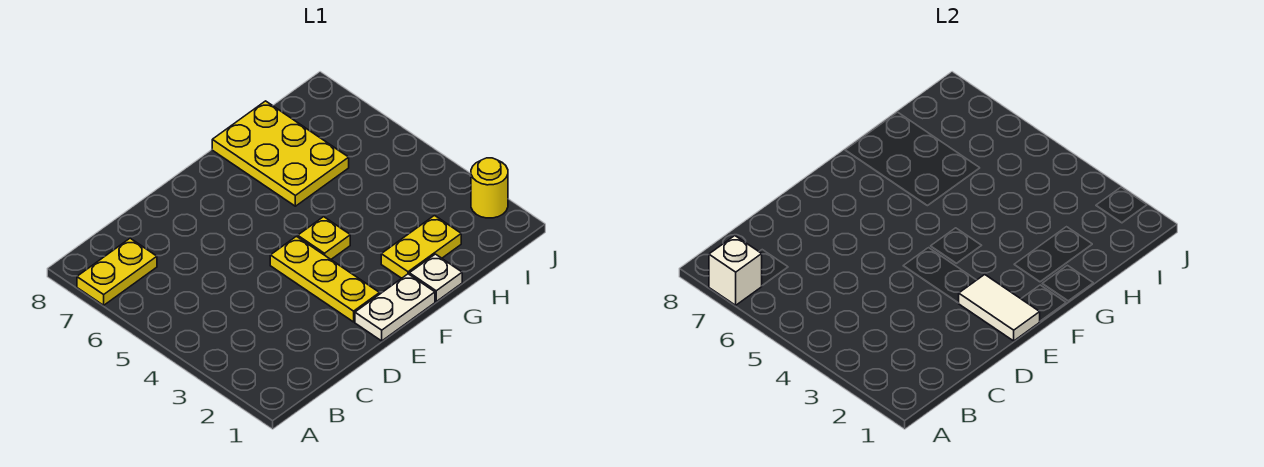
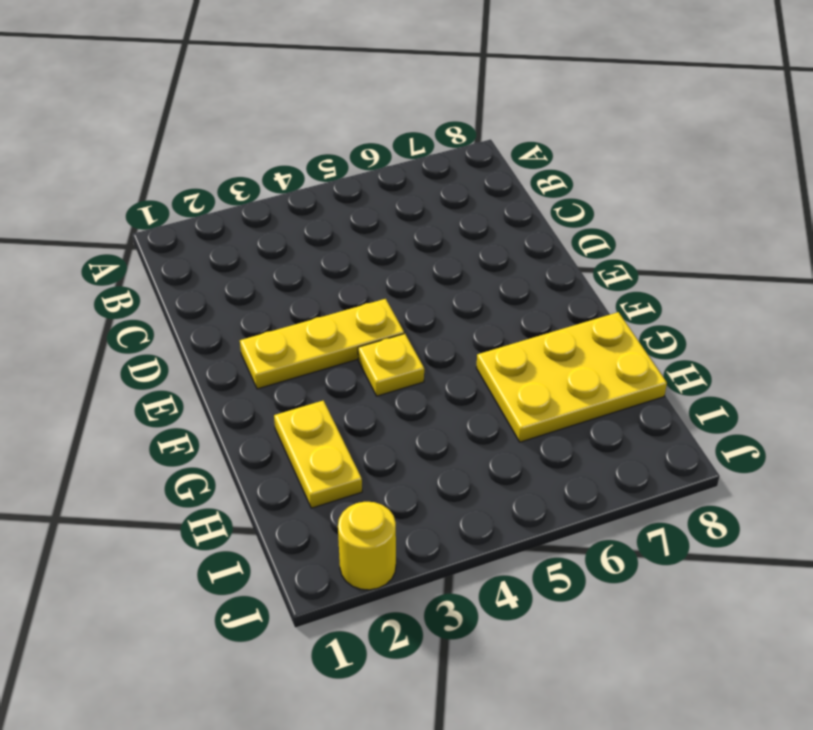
none -> yellow 1x2 plate [77,238,157,305]
none -> white 1x2 plate [355,274,435,341]

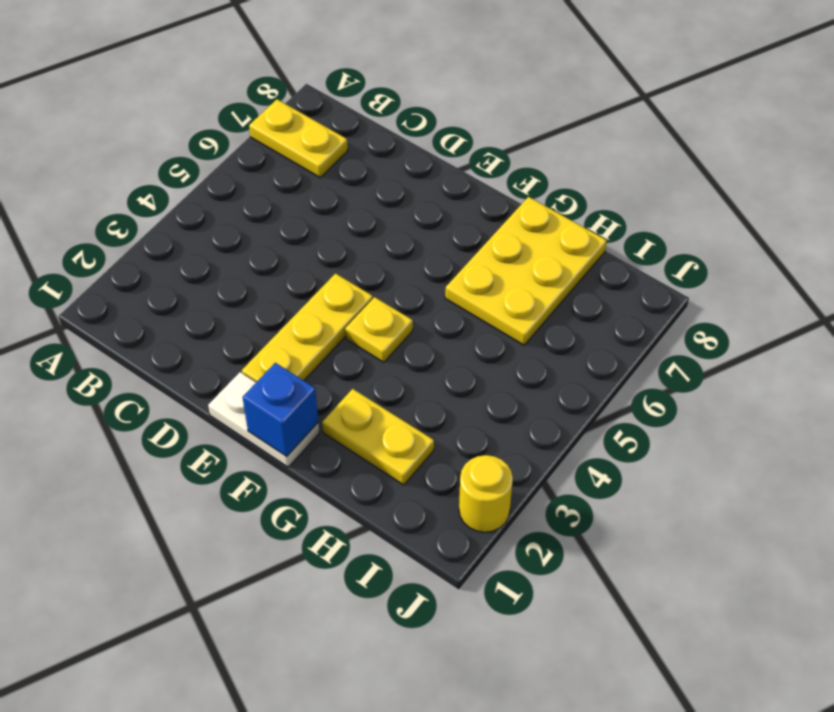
blue 1x1 brick [243,363,318,456] -> none
none -> white 1x1 plate [409,254,462,301]
none -> white 1x1 brick [709,236,762,305]

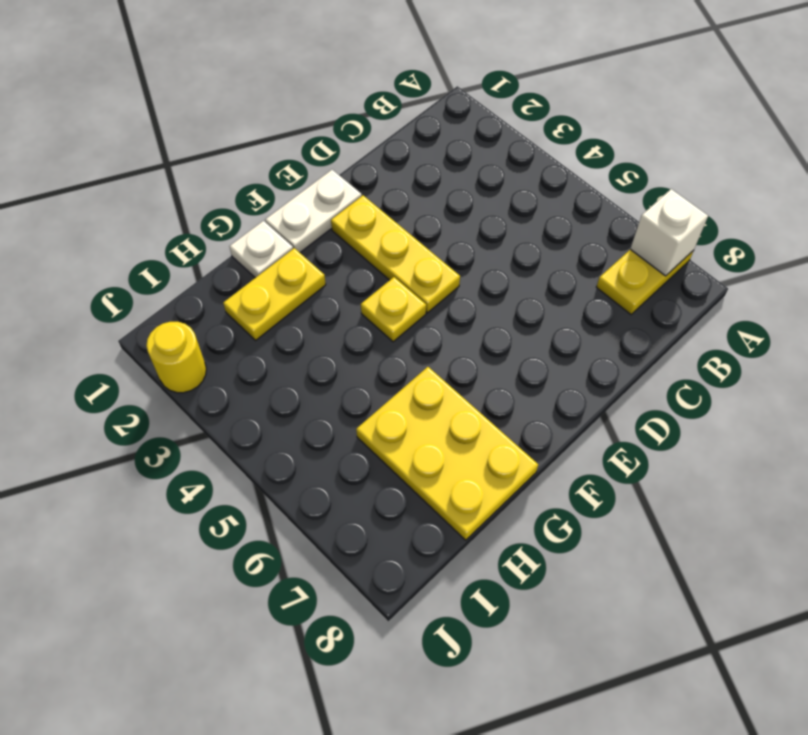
none -> white 1x2 tile [959,275,1040,341]

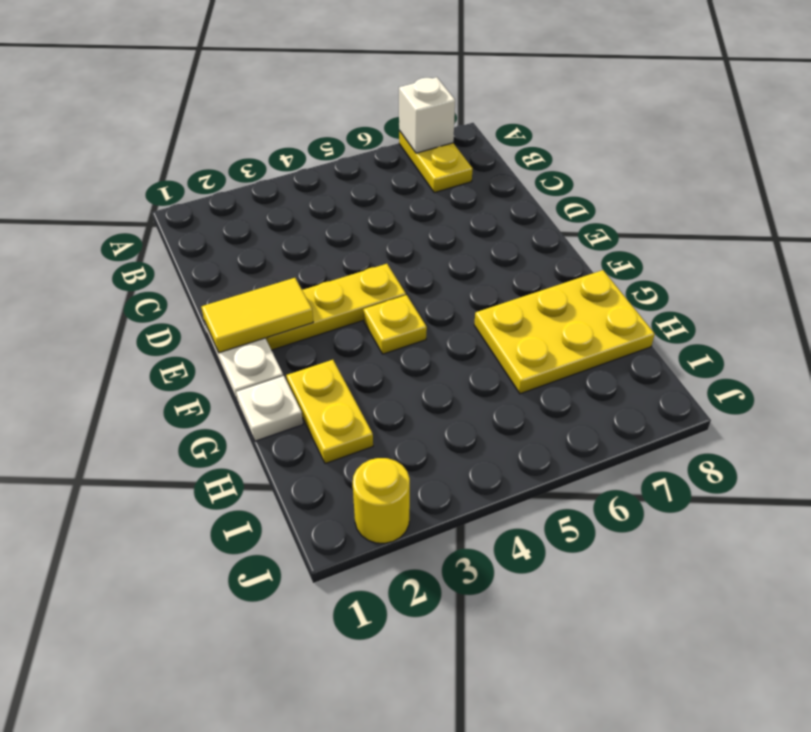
yellow 1x2 tile [201,278,313,353] -> white 1x2 tile [959,275,1040,341]

